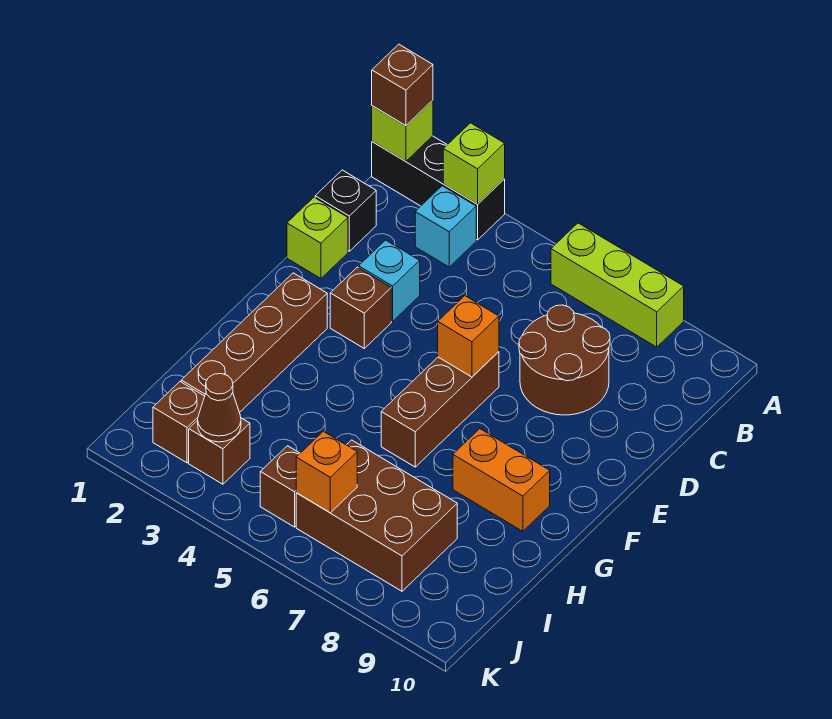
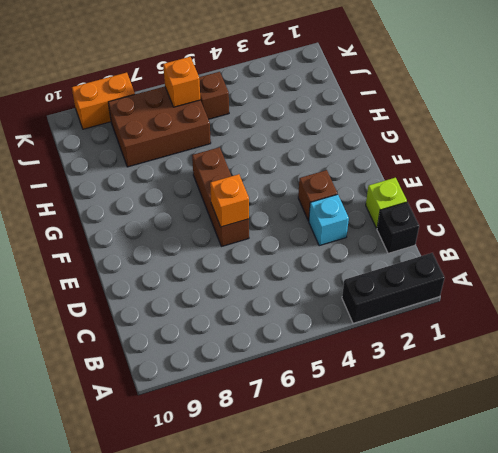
orange 1x2 brick [72,73,135,129] -> orange 1x2 brick moved to [453,429,550,531]
none -> lime 1x3 brick [551,223,684,347]
none -> cyan 1x1 brick [415,186,476,267]
none -> brown 2x2 round brick [519,305,610,415]

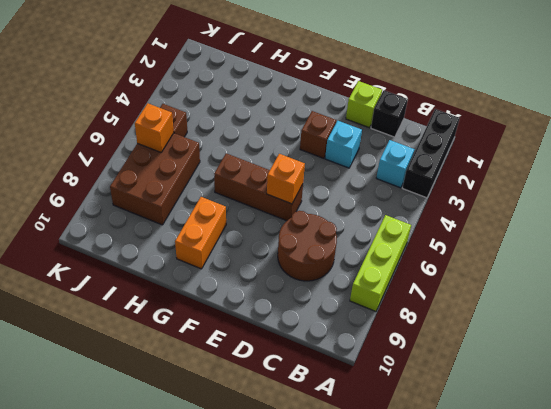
none -> brown 1x4 brick [181,273,327,412]
none -> brown 1x1 brick [153,382,205,463]
none -> brown 1x1 brick [189,418,250,484]

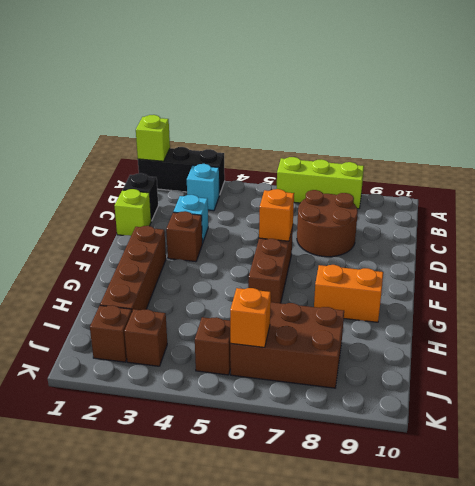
none -> lime 1x1 brick [443,123,505,204]
none -> brown 1x1 cone [198,374,241,442]
none -> brown 1x1 brick [372,44,433,126]

